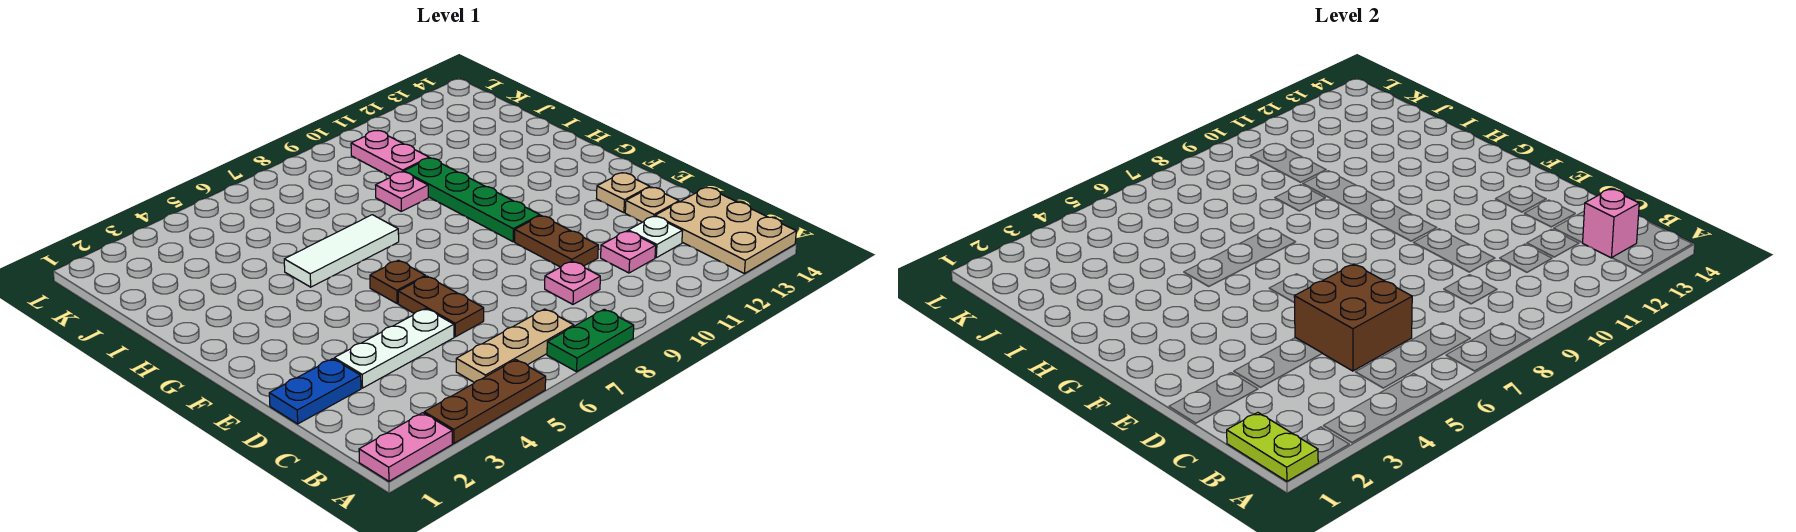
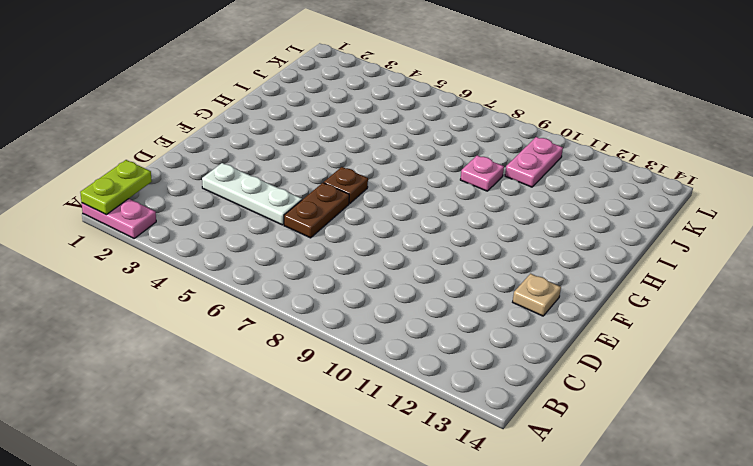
none -> brown 1x3 plate [424,360,546,443]
none -> green 1x2 plate [547,309,634,372]
none -> tan 2x3 plate [655,187,796,274]

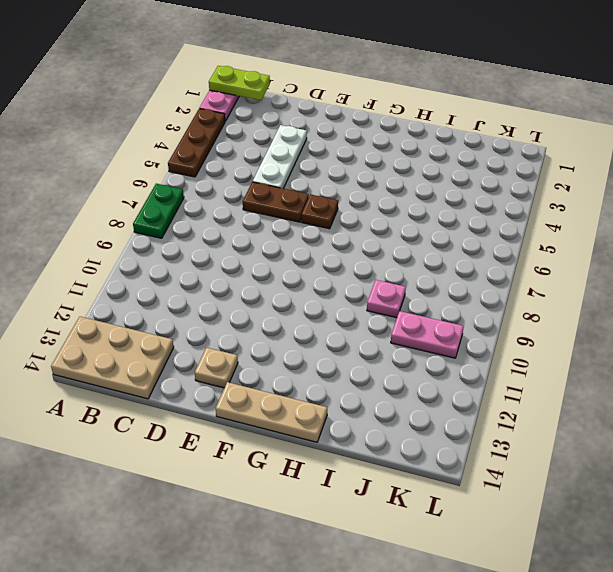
tan 1x3 plate [216,382,327,442] -> tan 1x3 plate turned to [456,309,574,383]
none -> pink 1x1 plate [545,261,600,304]
none -> pink 1x1 plate [601,231,656,273]
none -> white 1x1 plate [628,216,682,258]

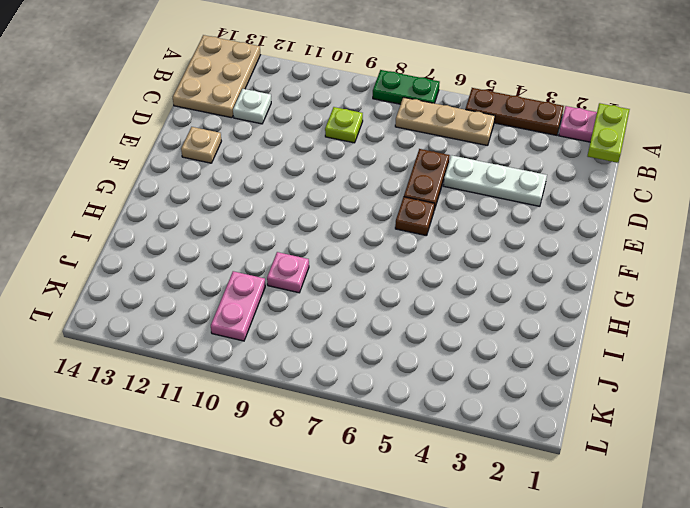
lime 1x1 plate [325,107,363,143] -> pink 1x1 plate [545,261,600,304]
none -> pink 1x1 plate [601,231,656,273]
none -> blue 1x2 plate [269,359,361,424]
none -> brown 1x2 plate [515,216,598,267]

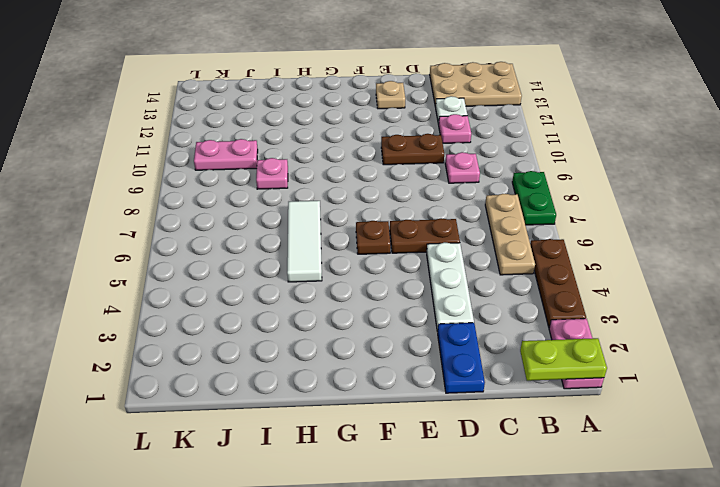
none -> tan 1x1 plate [625,187,679,222]
none -> green 1x4 plate [404,158,540,242]
none -> pink 1x1 brick [1583,189,1639,258]

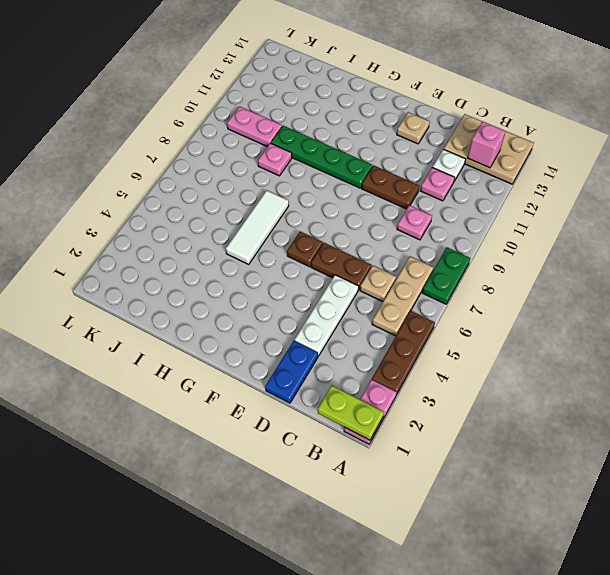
tan 1x1 plate [360,266,396,302] -> tan 1x1 plate moved to [625,187,679,222]
none -> brown 2x2 brick [1294,264,1412,371]

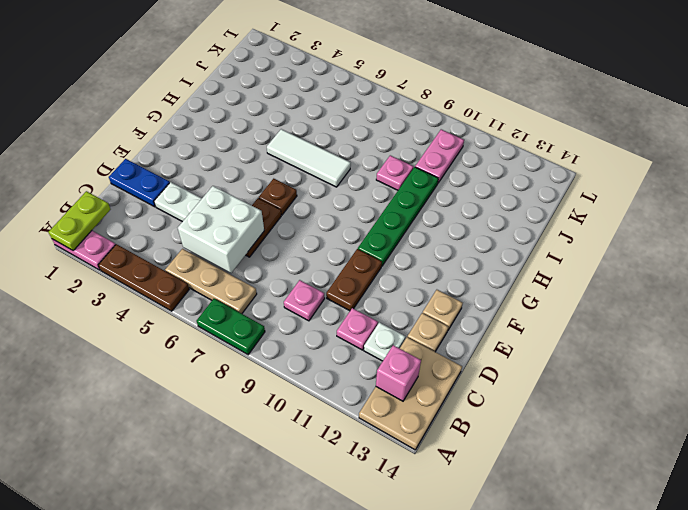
white 2x2 brick [178,186,264,273] -> brown 2x2 brick [1294,264,1412,371]

